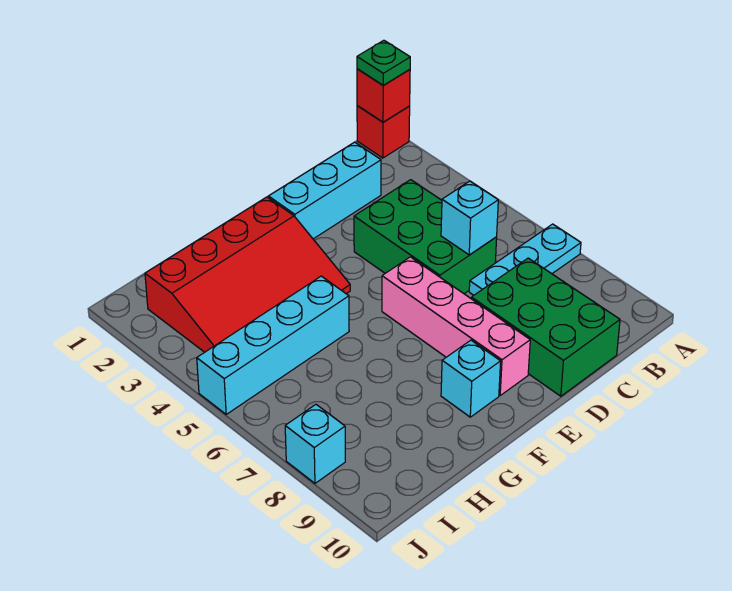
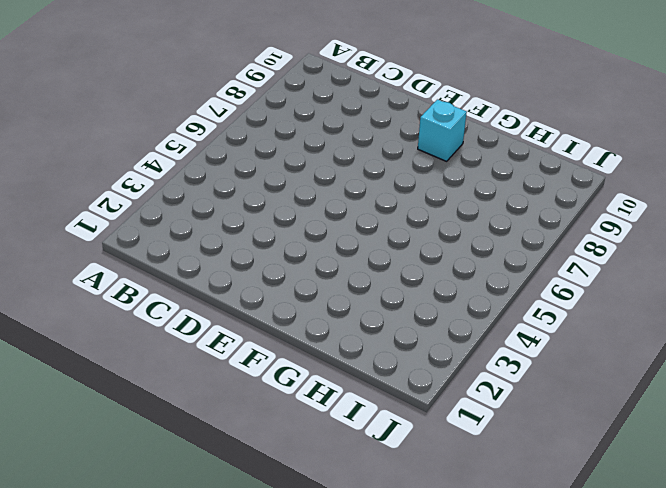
none -> red 1x1 brick [357,106,410,158]
none -> cyan 1x3 plate [469,224,581,295]
none -> cyan 1x3 brick [269,142,381,239]

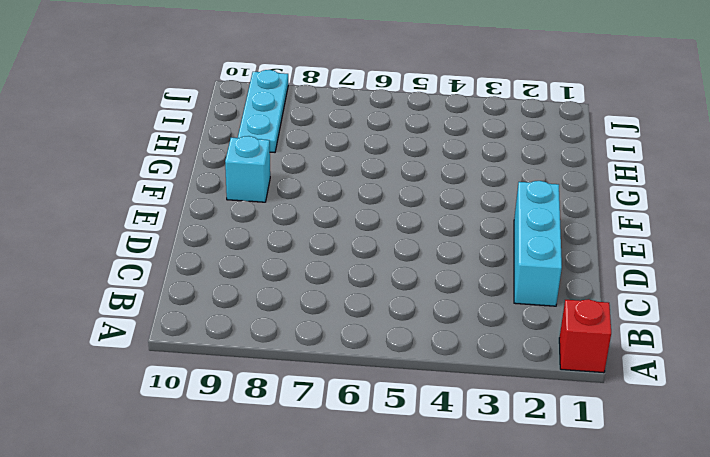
cyan 1x3 plate [238,70,288,152] -> cyan 1x3 plate moved to [469,224,581,295]
none -> green 2x3 brick [354,180,497,294]
none -> green 2x3 brick [471,258,620,396]
none -> pink 1x4 brick [382,257,530,395]

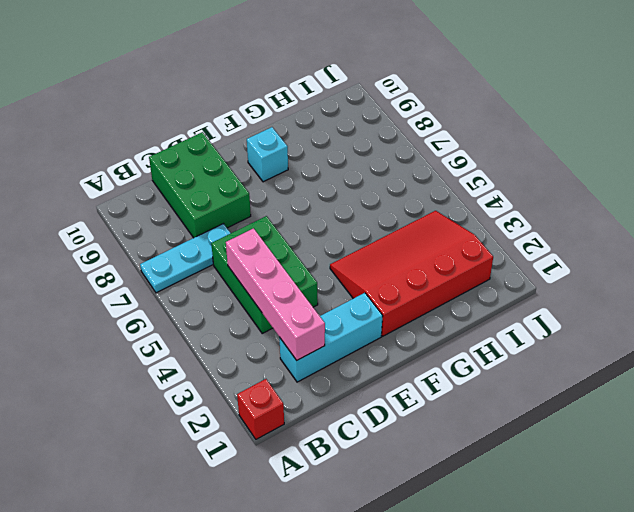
pink 1x4 brick [226,228,325,360] -> pink 1x4 brick moved to [382,257,530,395]
none -> cyan 1x4 brick [197,276,349,414]
none -> cyan 1x1 brick [285,405,345,483]
none -> red 1x1 brick [357,69,410,122]

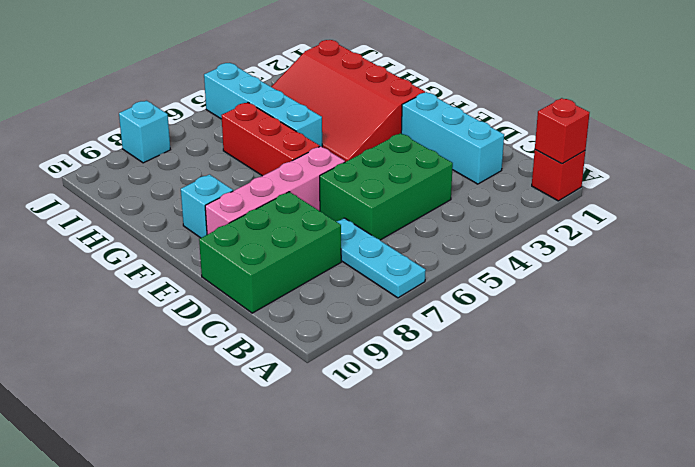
red 1x3 brick [221,103,320,176] -> none
none -> cyan 1x1 brick [441,181,498,255]
none -> green 1x1 plate [357,40,410,85]

